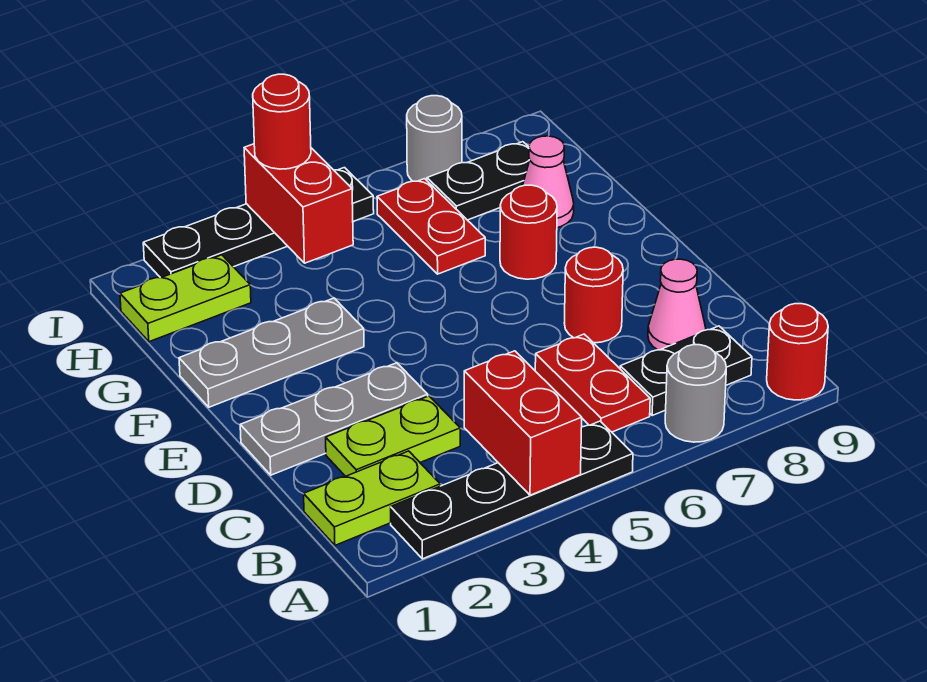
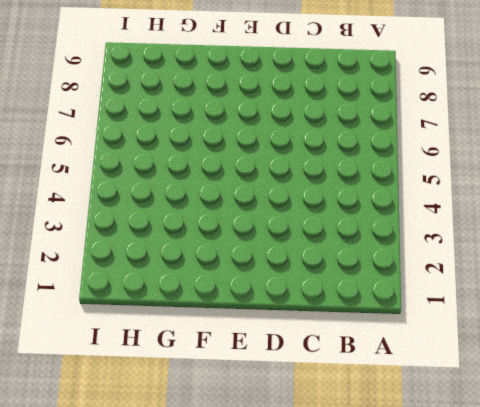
none -> black 1x4 plate [391,421,633,559]
none -> grey 1x1 round brick [665,345,726,442]
none -> red 1x1 round brick [767,304,828,400]

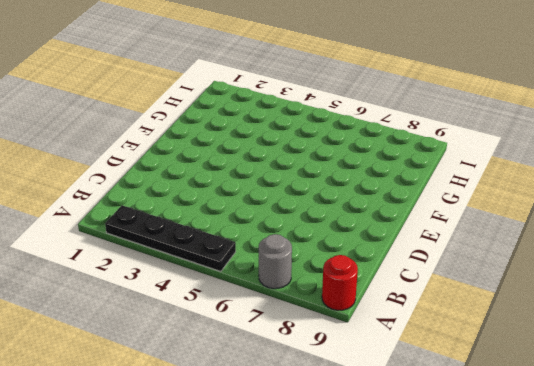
none -> lime 1x2 plate [304,451,440,545]
none -> red 1x2 plate [535,334,650,432]
none -> black 1x2 plate [620,326,752,415]

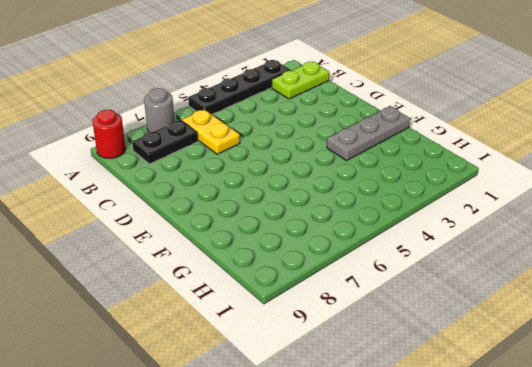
yellow 1x2 plate [182,109,240,154] -> red 1x2 plate [535,334,650,432]
none -> lime 1x2 plate [326,396,460,476]
none -> pink 1x1 cone [648,259,706,350]
none -> grey 1x3 plate [240,363,428,475]

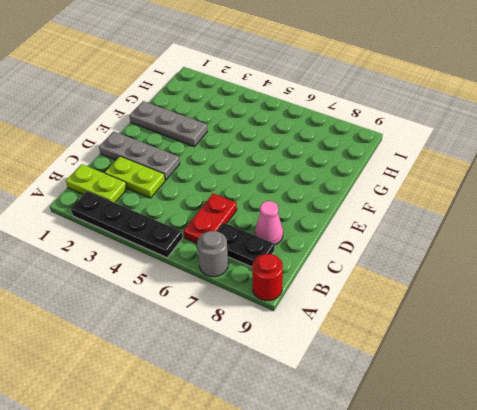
none -> red 1x1 round brick [564,247,623,343]
none -> red 1x1 round brick [500,185,557,279]
none -> red 1x2 plate [377,179,485,274]

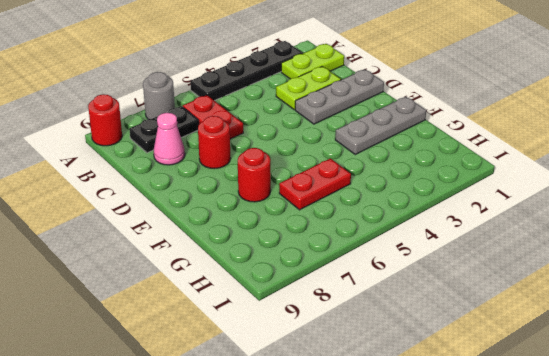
red 1x2 plate [279,158,351,210] -> red 1x2 plate turned to [377,179,485,274]
none -> pink 1x1 cone [523,136,574,228]
none -> lime 1x2 plate [120,255,251,342]
none -> black 1x2 plate [427,142,530,220]

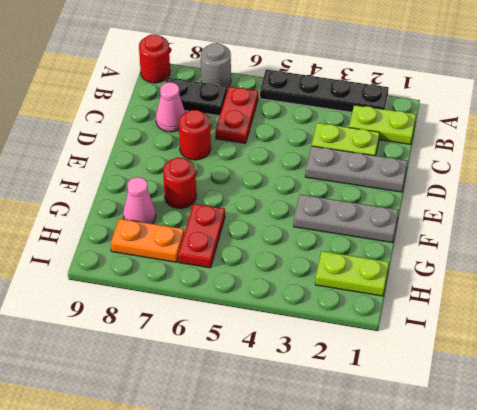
orange 1x2 plate [111,219,184,262] -> black 1x2 plate [427,142,530,220]
none -> black 1x4 plate [143,168,374,278]
none -> grey 1x1 round brick [407,96,462,181]
none -> red 1x2 brick [464,351,582,495]

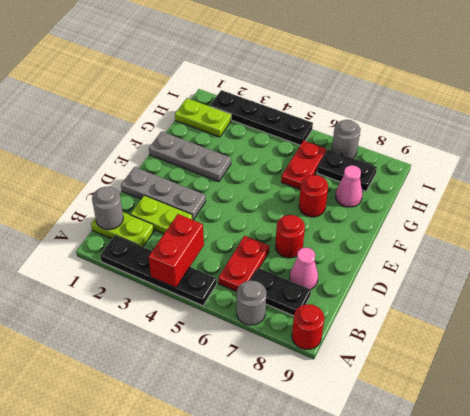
grey 1x1 round brick [92,187,123,230] -> none
none -> red 1x2 brick [244,144,353,263]
none -> red 1x1 round brick [253,74,311,169]

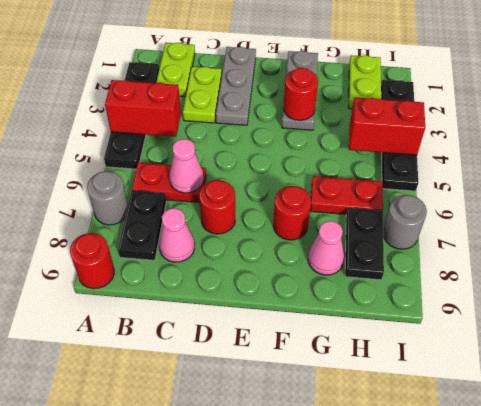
pink 1x1 cone [169,139,204,193] -> none
red 1x1 round brick [283,68,318,120] -> red 1x1 round brick moved to [253,74,311,169]

